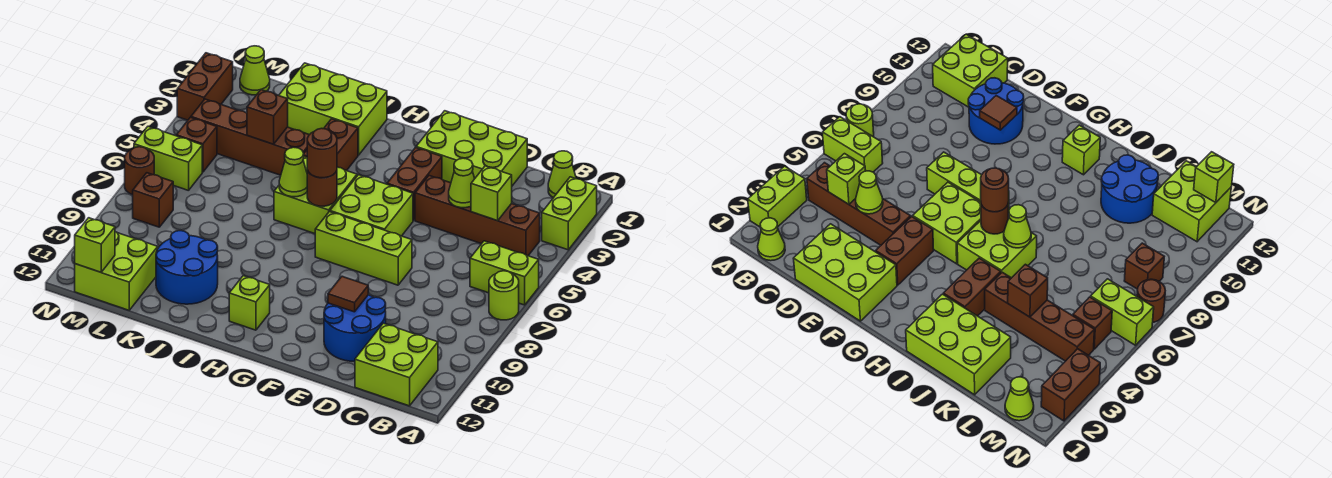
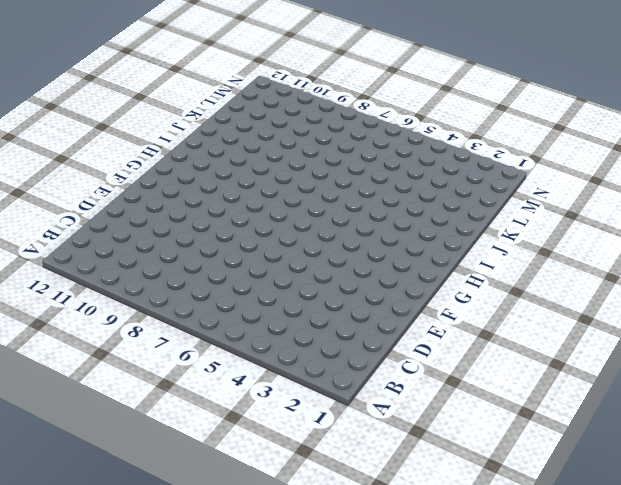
none -> lime 1x2 brick [542,177,597,250]
none -> lime 1x2 brick [470,241,539,305]
none -> lime 1x1 round brick [489,271,519,320]
none -> lime 1x1 cone [548,151,576,198]

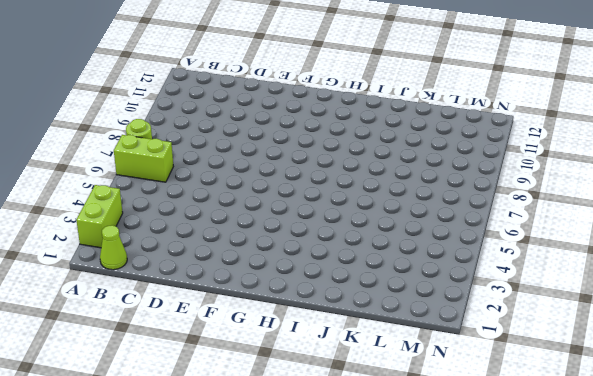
none -> brown 1x4 brick [415,176,540,256]
none -> lime 2x2 brick [355,323,438,406]
none -> lime 2x3 brick [416,111,527,186]
none -> blue 2x2 round brick [324,295,386,362]

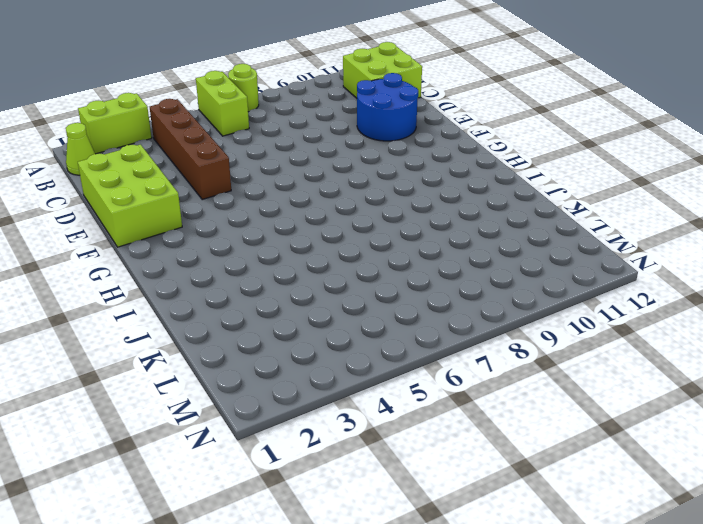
none -> lime 1x3 brick [315,212,412,285]
none -> brown 1x2 brick [387,148,442,220]
none -> lime 2x2 brick [330,175,413,236]
none -> lime 2x2 brick [274,156,357,234]

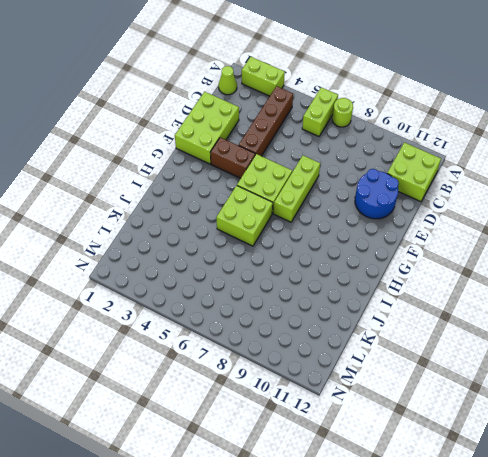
none -> lime 1x1 brick [229,276,270,330]
none -> lime 2x3 brick [279,63,387,155]
none -> brown 1x2 brick [304,119,358,171]
none -> brown 1x4 brick [191,99,309,175]

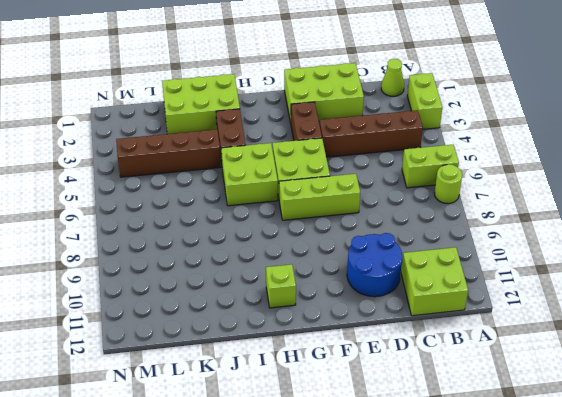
none -> blue 2x2 round brick [156,231,218,304]
none -> lime 2x2 brick [75,232,158,310]
none -> lime 1x1 cone [240,46,270,95]
none -> brown 1x1 brick [176,117,217,172]

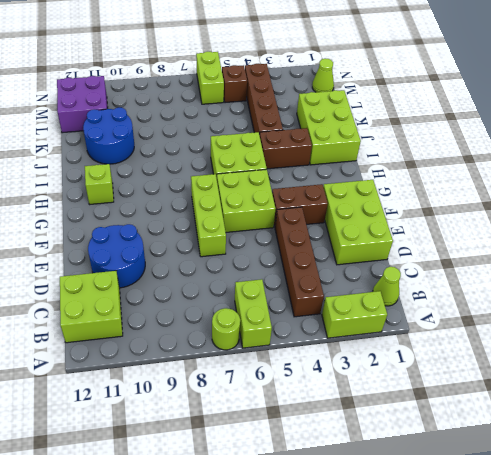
purple 2x2 brick [57,76,108,133] -> lime 2x2 brick [75,232,158,310]
none -> brown 1x1 brick [133,173,173,227]
none -> brown 1x2 brick [177,53,233,120]
none -> brown 1x1 round brick [125,147,154,195]
none -> lime 1x1 brick [471,166,512,221]

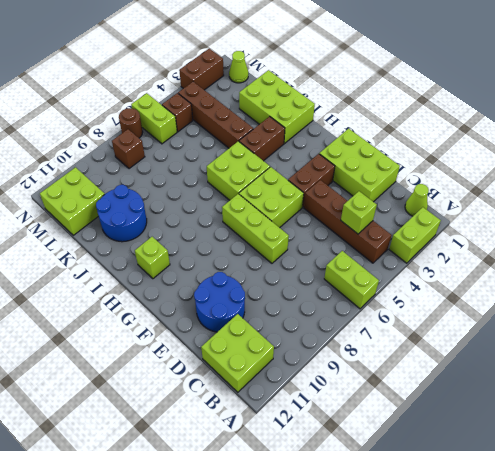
none -> lime 1x1 round brick [489,271,519,320]
none -> lime 1x1 cone [449,158,475,208]
none -> brown 1x1 tile [328,276,368,312]
none -> brown 1x1 round brick [307,170,337,206]

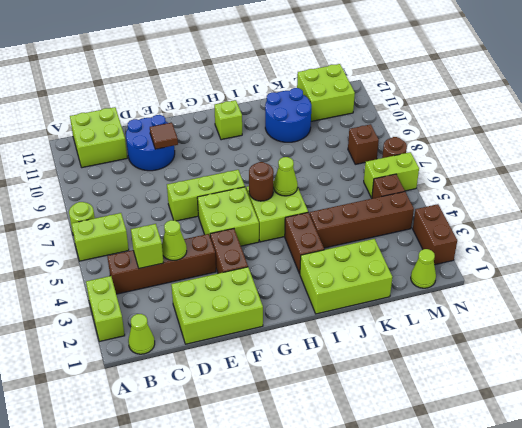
none -> brown 1x1 brick [247,90,288,144]
none -> lime 1x1 brick [75,218,115,272]
none -> brown 1x1 round brick [307,128,337,178]

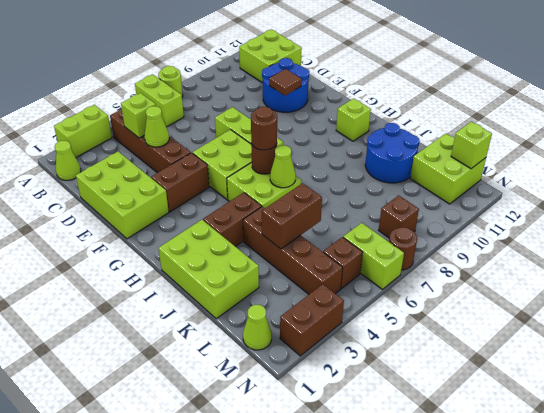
brown 1x2 brick [262,183,322,249] -> brown 1x1 brick [247,90,288,144]

